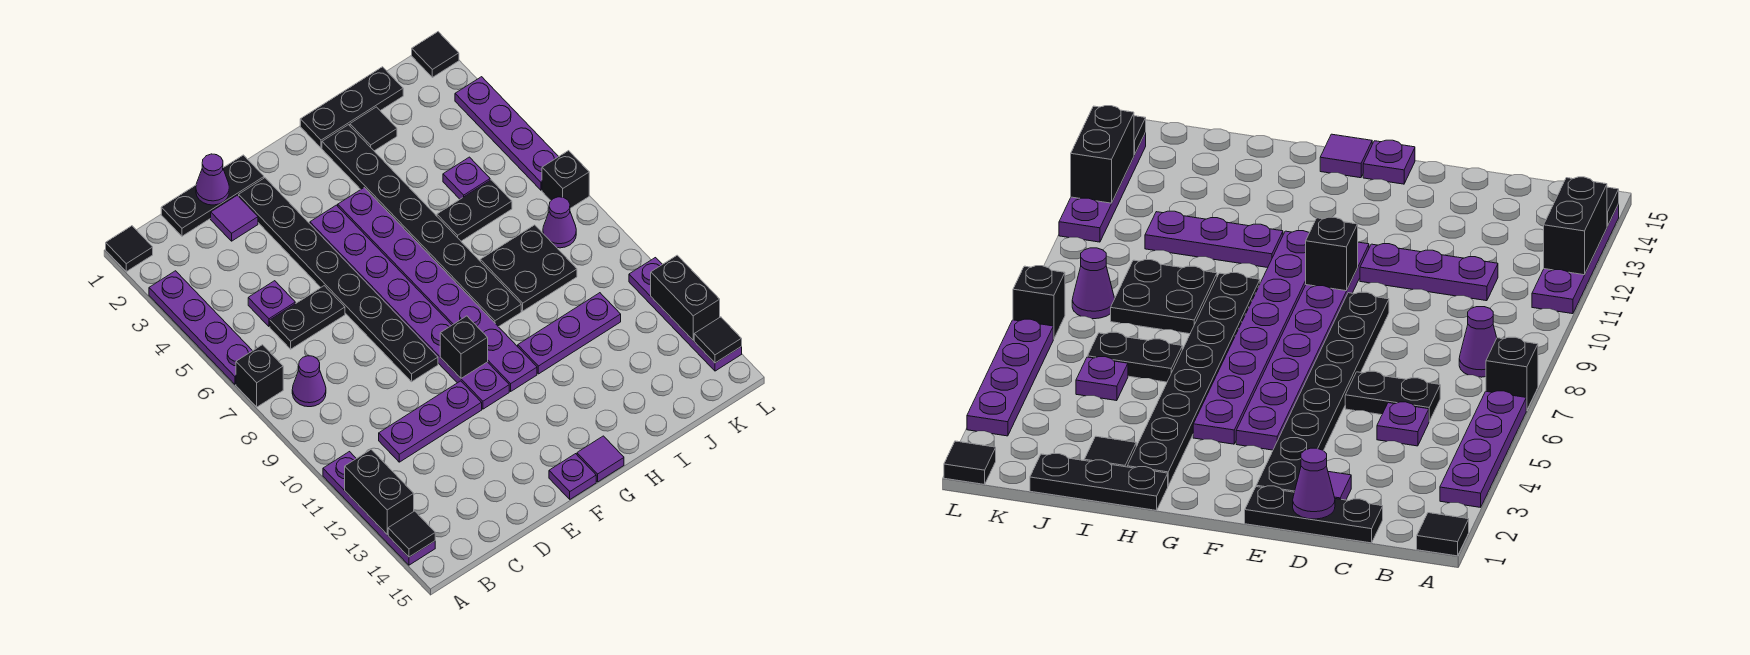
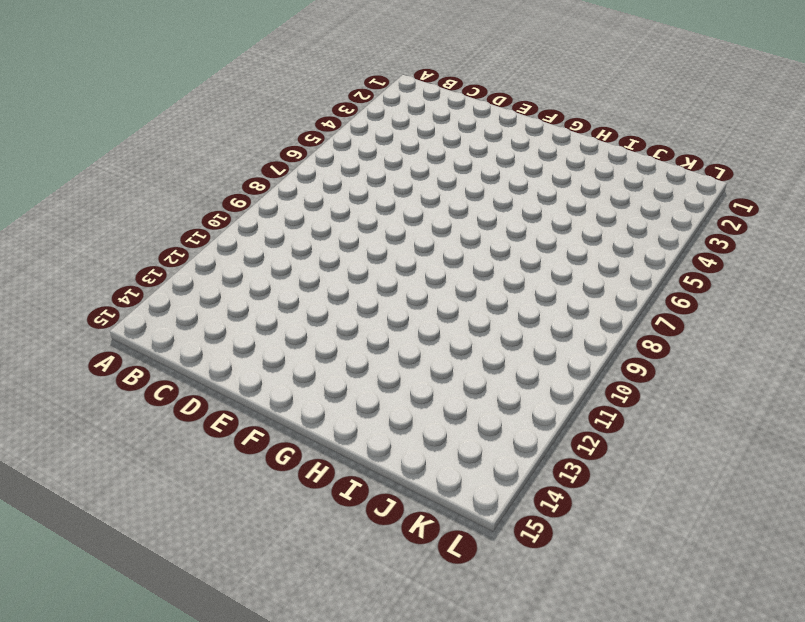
none -> black 1x1 tile [106,226,153,271]
none -> purple 1x4 plate [149,271,252,384]
none -> black 1x1 brick [236,345,283,407]
none -> purple 1x4 plate [323,452,435,565]

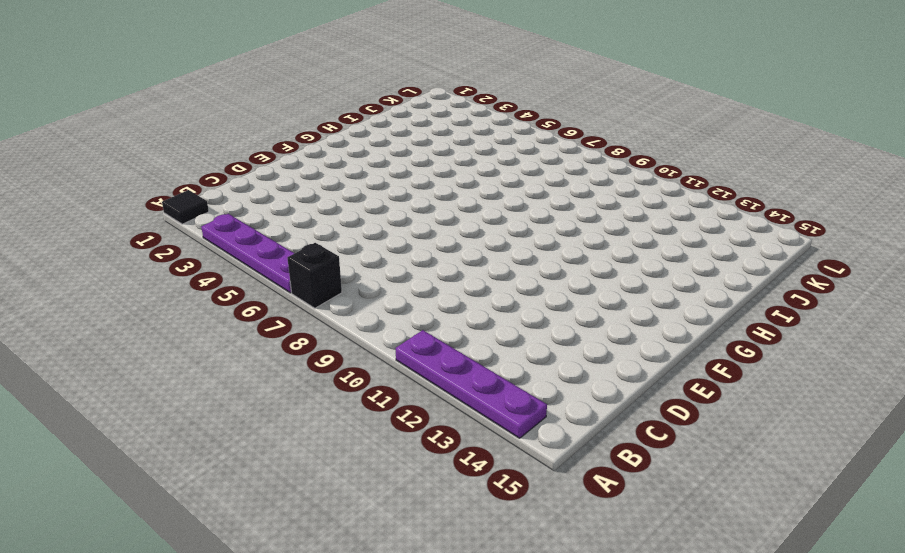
none -> purple 1x1 cone [292,356,326,407]
none -> black 1x3 plate [161,155,264,236]
none -> purple 1x1 plate [248,281,295,327]
none -> black 1x2 plate [270,286,345,349]

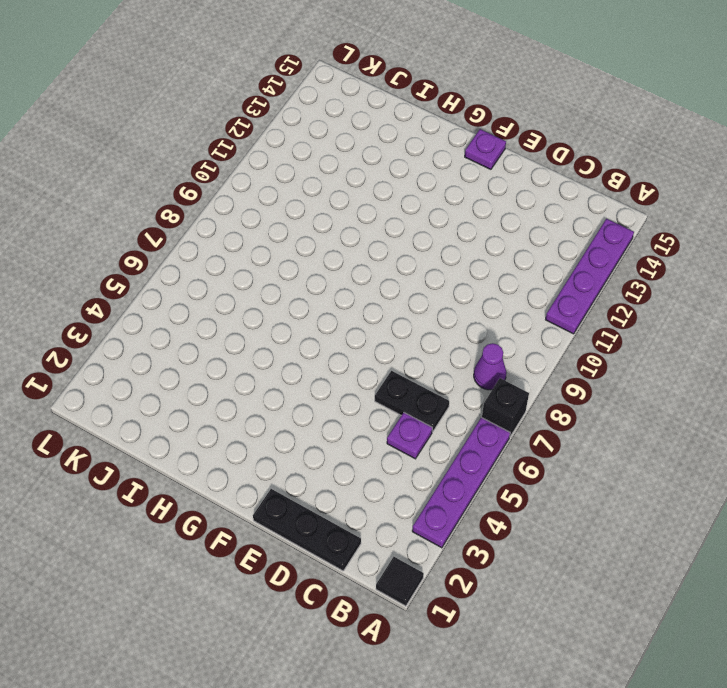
none -> purple 1x3 plate [379,381,482,462]
none -> purple 1x1 tile [211,195,258,241]
none -> black 1x8 plate [239,178,438,382]
none -> purple 1x8 plate [310,205,509,409]

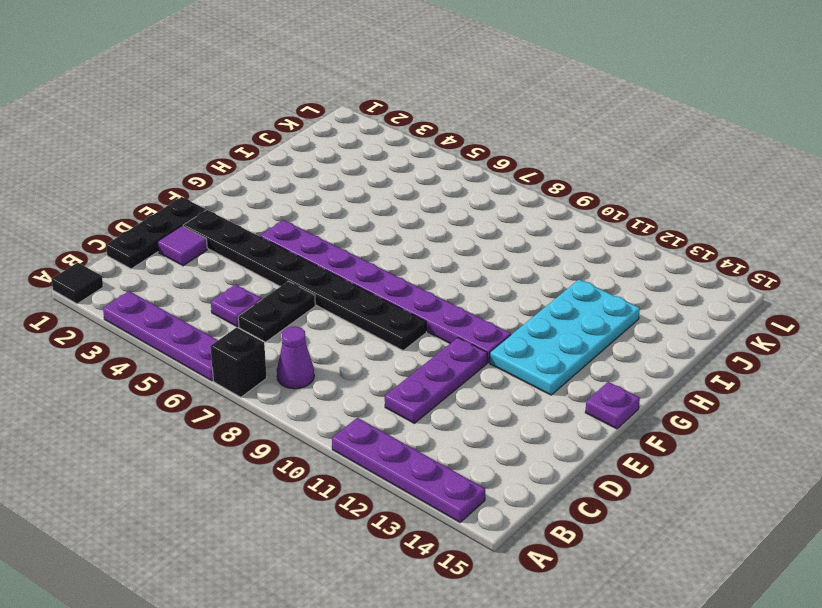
cyan 2x4 plate [490,279,640,395] -> none
none -> purple 1x8 plate [338,188,537,391]
none -> purple 1x1 tile [577,436,624,482]
none -> black 1x3 plate [300,67,403,148]
none -> black 1x8 plate [322,125,521,327]

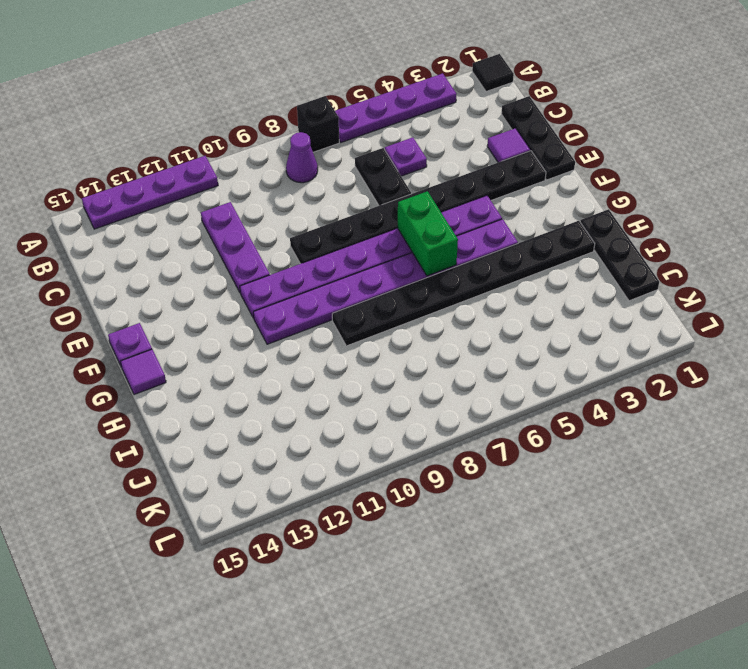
green 1x2 brick [398,191,458,276] -> none
none -> purple 1x3 plate [518,293,621,374]
none -> black 1x1 tile [350,107,397,151]
none -> black 1x2 plate [437,180,512,241]
none -> black 2x2 plate [480,225,577,311]

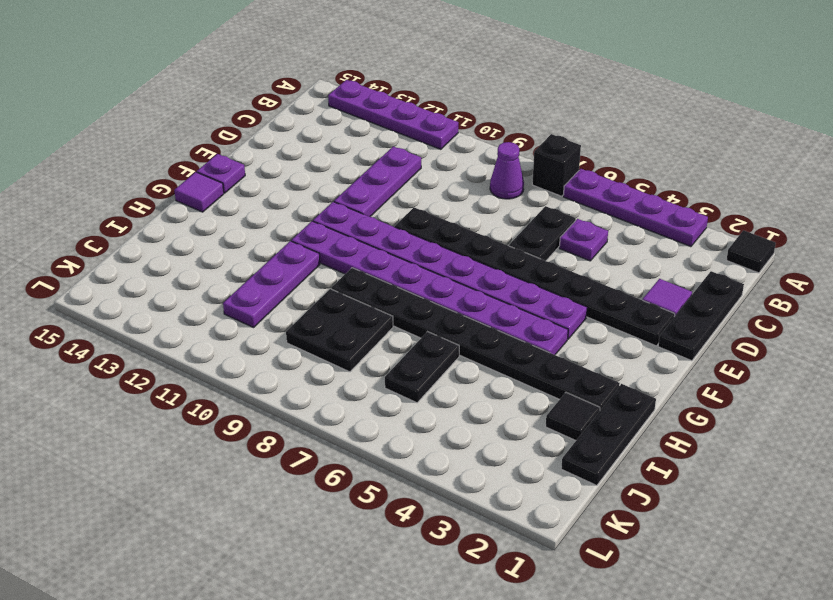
none -> purple 1x1 plate [443,157,490,199]
none -> purple 1x1 cone [543,197,576,248]
none -> black 1x1 tile [412,32,459,77]
none -> purple 1x4 plate [455,77,559,190]

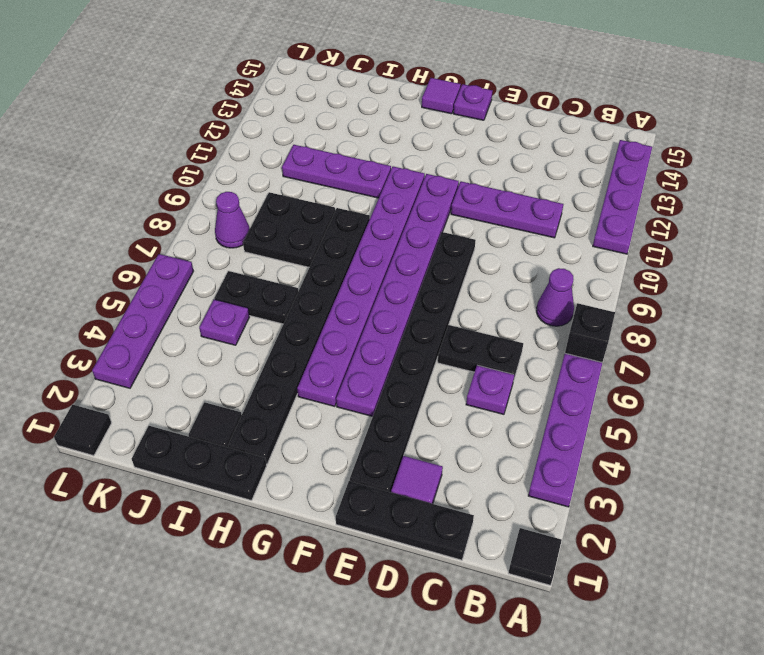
none -> black 1x1 brick [542,151,589,208]
none -> purple 1x4 plate [629,258,742,371]
none -> black 1x2 brick [345,450,414,534]
none -> black 1x1 tile [388,511,435,557]

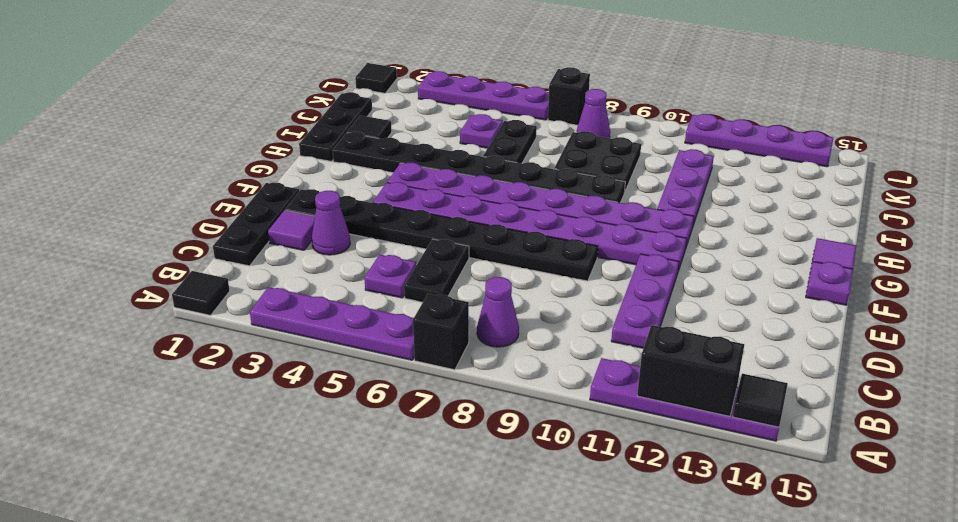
purple 1x1 cone [312,191,350,255] -> purple 1x1 cone moved to [196,154,229,205]
none -> black 1x1 brick [440,316,488,378]
none -> black 1x2 brick [651,255,720,340]
none -> black 1x1 tile [694,317,742,363]

